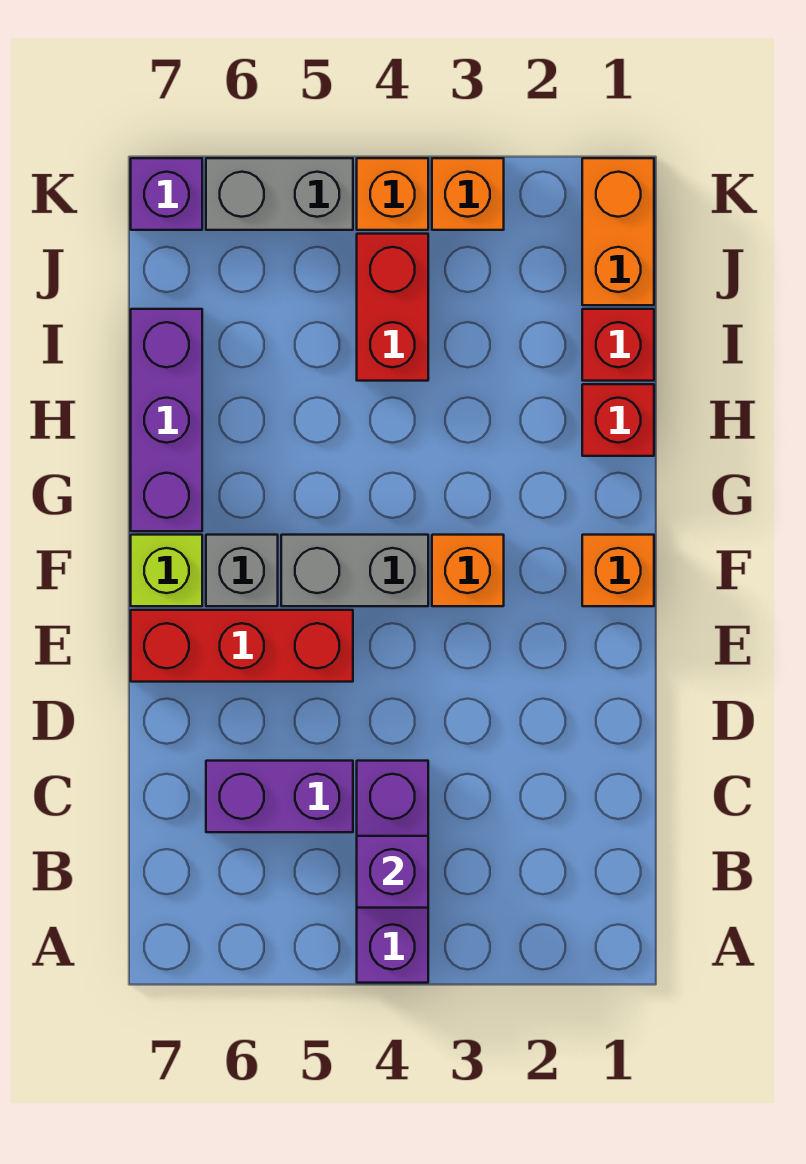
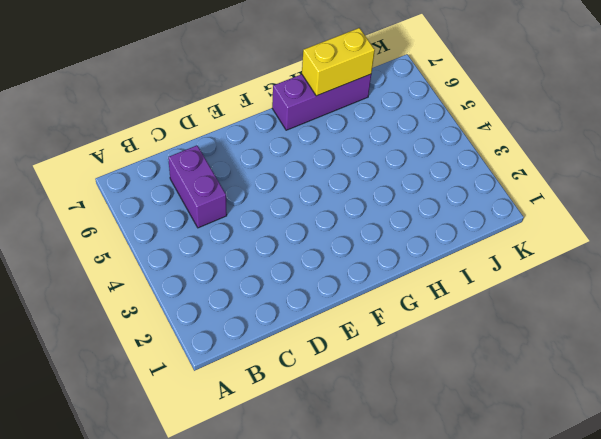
yellow 1x2 brick [302,28,375,96] -> none
none -> purple 1x3 brick [357,761,428,983]
none -> red 1x3 brick [131,610,353,682]
none -> orange 1x1 brick [582,535,654,606]

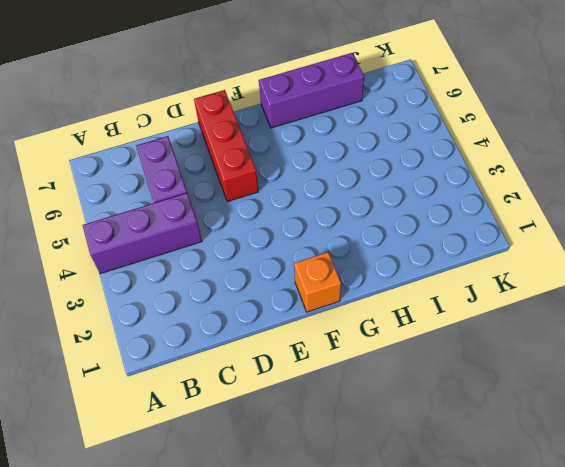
none -> orange 1x1 brick [432,535,504,606]
none -> grey 1x2 brick [281,535,428,606]
none -> grey 1x1 brick [206,535,278,606]

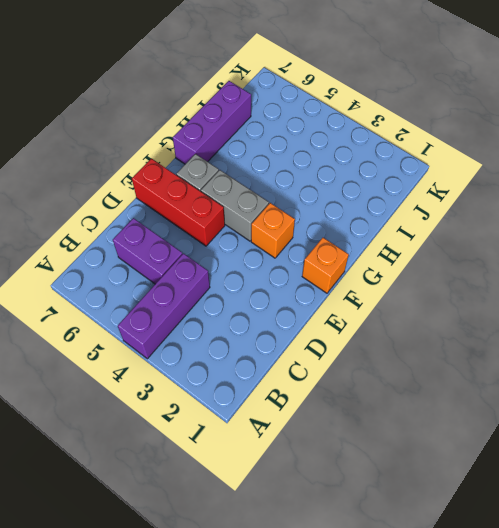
none -> lime 1x1 brick [131,535,202,606]
none -> red 1x1 brick [582,384,654,456]
none -> red 1x1 brick [582,309,654,381]

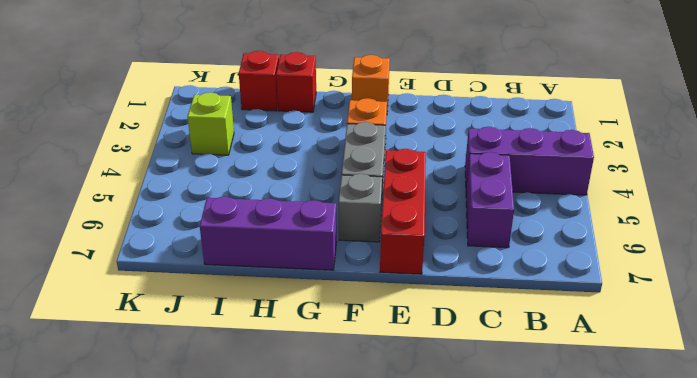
lime 1x1 brick [188,92,234,155] -> lime 1x1 brick moved to [131,535,202,606]
none -> red 1x2 brick [357,234,428,381]
none -> orange 1x2 brick [582,158,654,305]
none -> orange 1x1 brick [432,158,504,230]

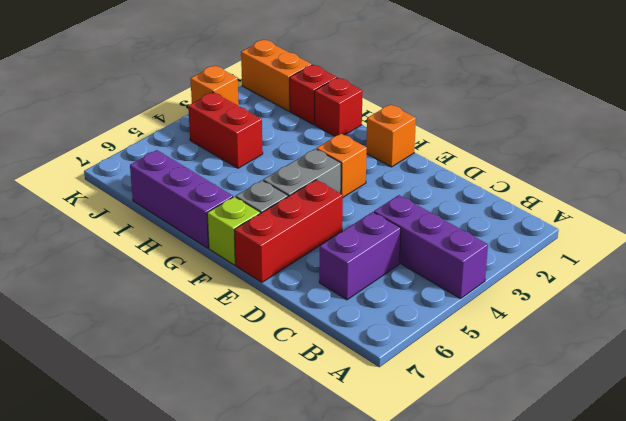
none -> orange 1x1 brick [357,158,428,230]
none -> grey 1x2 brick [206,158,353,230]
none -> purple 1x1 brick [131,158,202,230]

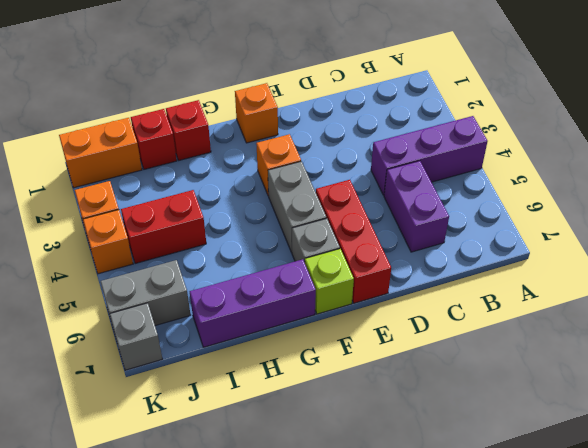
grey 1x2 brick [101,260,190,326] -> grey 1x2 brick turned to [206,158,353,230]
grey 1x1 brick [110,303,162,370] -> purple 1x1 brick [131,158,202,230]
none -> purple 1x1 brick [357,836,428,908]

